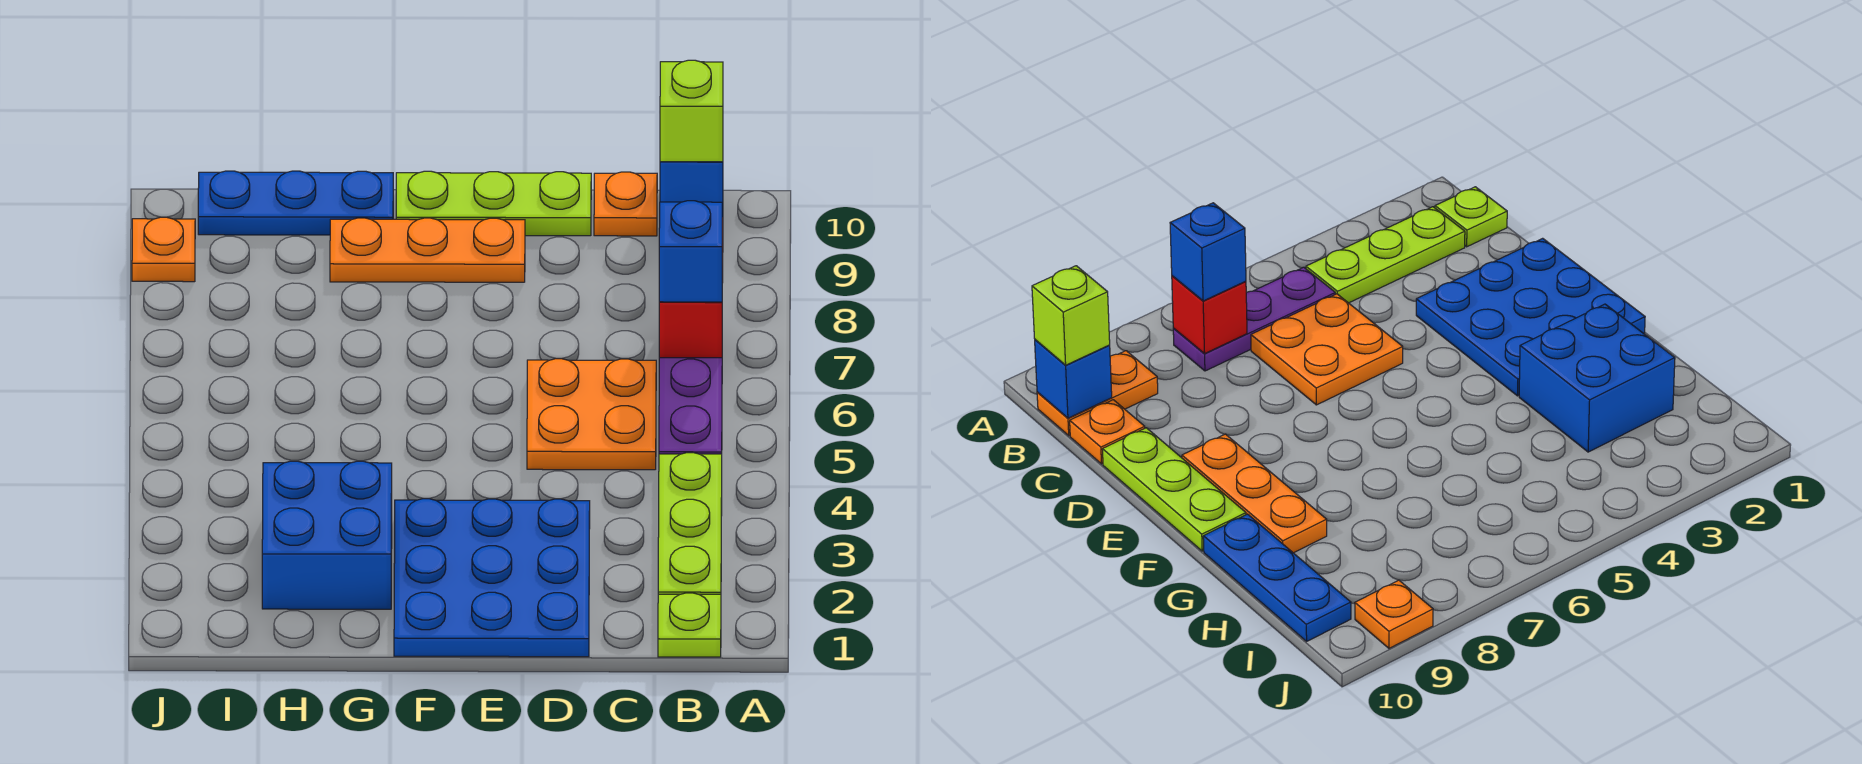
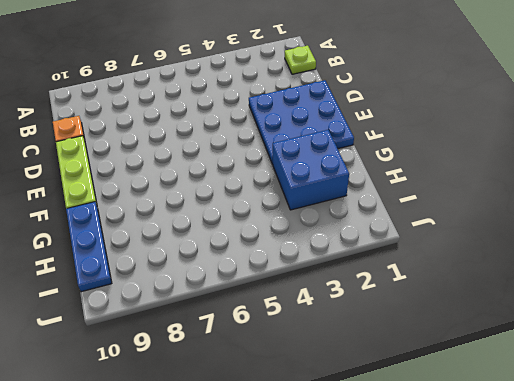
none -> lime 1x3 plate [658,453,722,594]
none -> purple 1x3 plate [659,358,722,454]
none -> orange 1x2 plate [1037,351,1158,436]

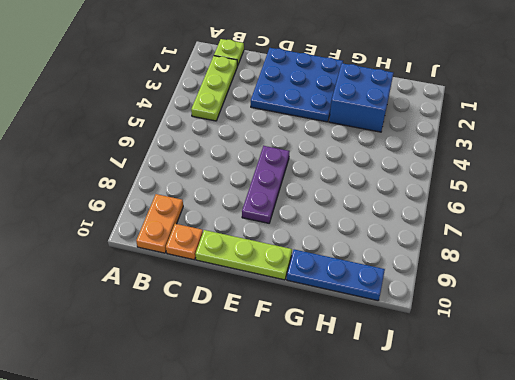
purple 1x3 plate [242,146,289,223] -> purple 1x3 plate moved to [659,358,722,454]
none -> orange 2x2 plate [527,359,656,470]
none -> orange 1x3 plate [330,218,525,282]
none -> orange 1x1 plate [132,217,195,282]

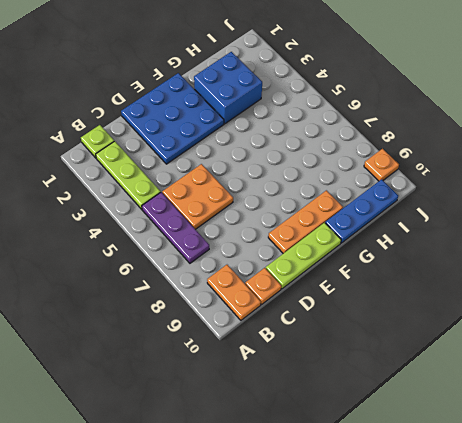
none -> red 1x1 brick [659,302,722,358]
none -> blue 1x1 brick [660,162,723,217]
none -> blue 1x1 brick [659,201,722,302]

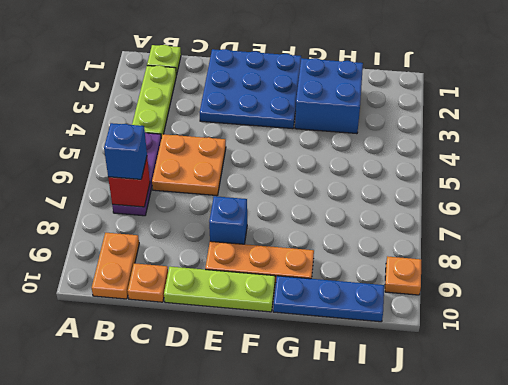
blue 1x1 brick [209,196,247,244] -> blue 1x1 brick moved to [660,162,723,217]
none -> lime 1x1 brick [660,60,723,162]

